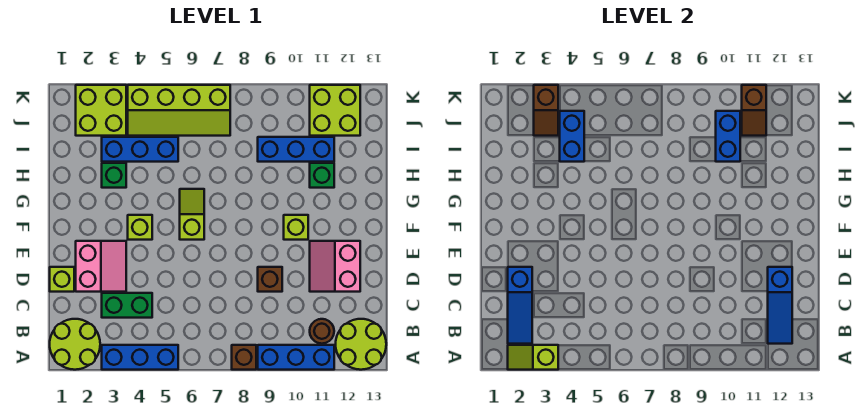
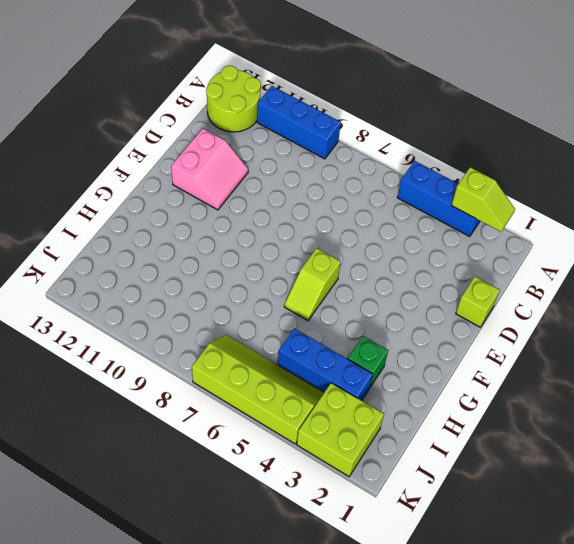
none -> lime 2x2 round brick [50,319,100,370]
none -> brown 1x1 brick [232,345,256,370]
none -> brown 1x1 round brick [310,319,334,344]

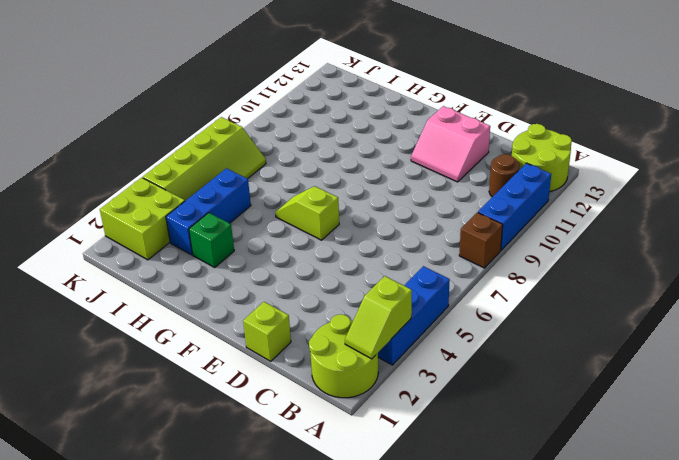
none -> green 1x2 brick [102,293,152,318]
none -> pink 2x2 slope [76,241,126,292]
none -> brown 1x1 brick [258,267,282,292]

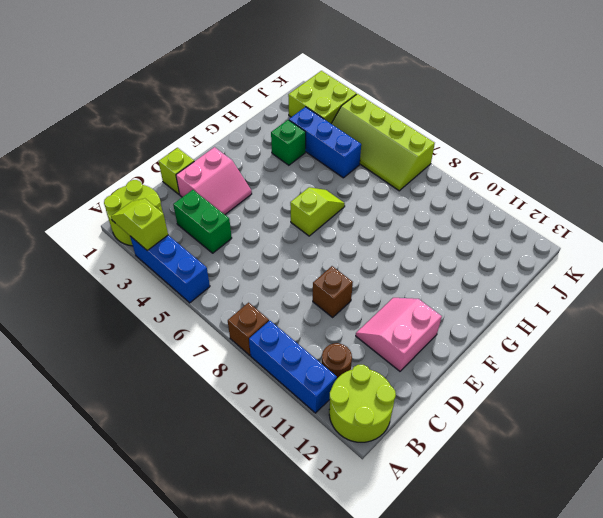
none -> lime 1x1 brick [128,215,152,240]
none -> lime 1x1 brick [284,215,308,240]
none -> green 1x1 brick [310,163,334,188]

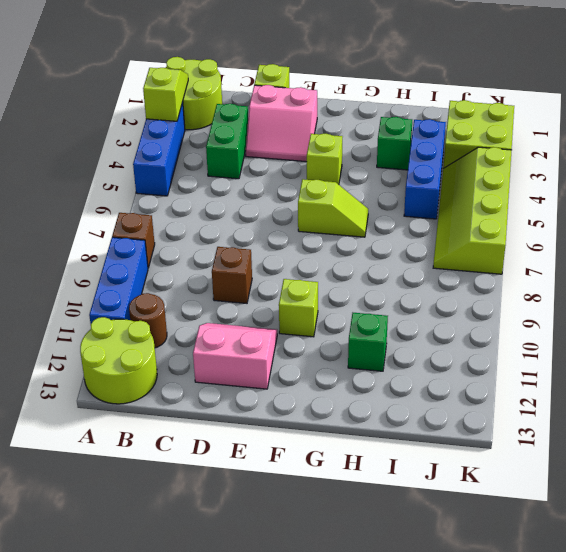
none -> blue 1x3 brick [258,137,334,162]
none -> lime 2x2 brick [310,85,360,136]
none -> blue 1x3 slope [508,267,532,344]

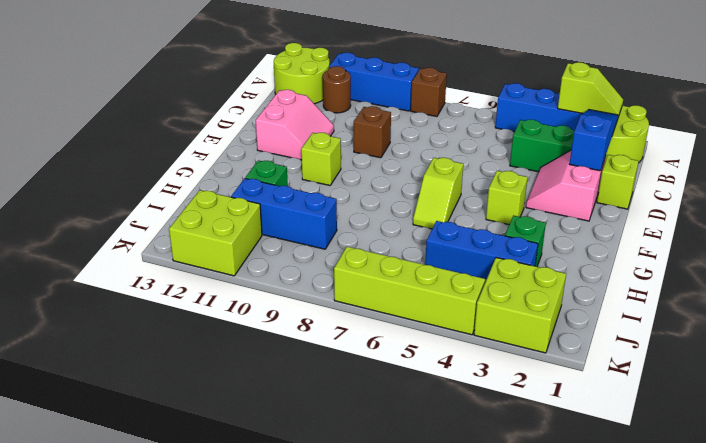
none -> blue 1x3 slope [768,267,792,344]
none -> blue 1x2 brick [560,111,584,162]
none -> blue 1x2 brick [716,111,740,162]

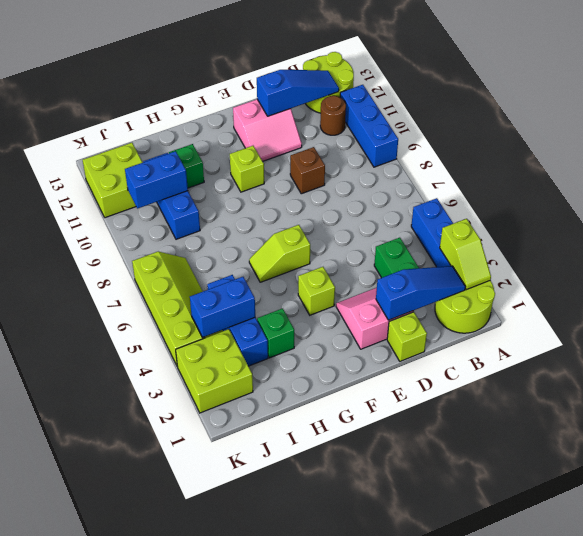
none -> brown 1x1 brick [232,345,256,370]
none -> brown 1x2 slope [534,85,558,136]
none -> brown 1x2 slope [742,85,766,136]

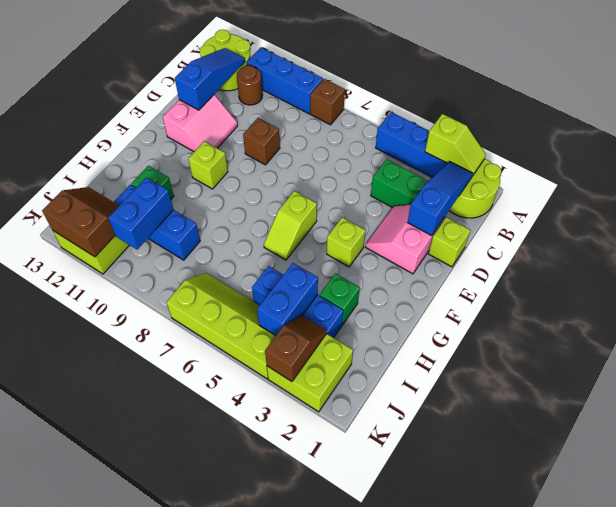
brown 2x2 slope [42,187,119,257] -> brown 1x2 slope [742,85,766,136]

